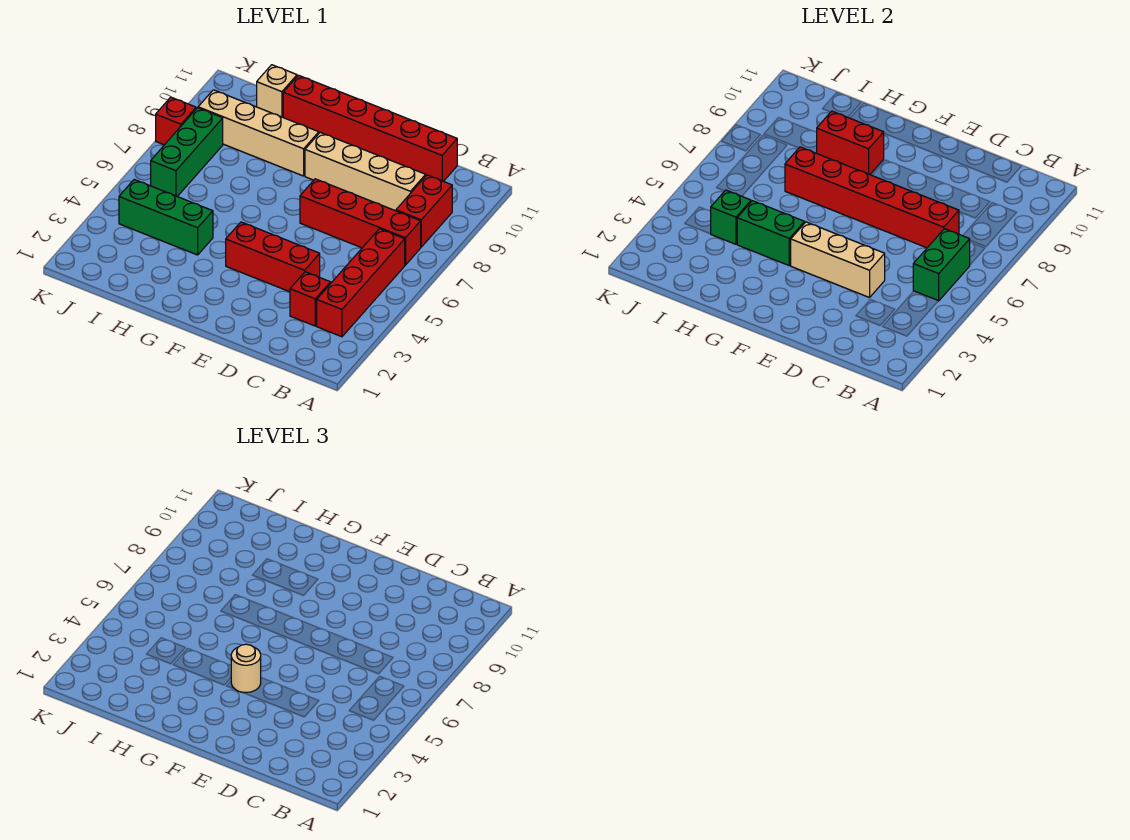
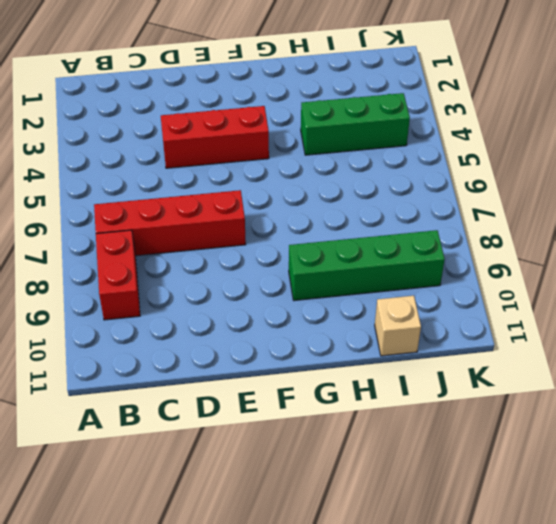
green 1x4 brick [289,230,445,301] -> tan 1x4 brick [198,90,319,176]
none -> red 1x4 brick [317,229,405,337]
none -> red 1x1 brick [290,272,331,326]
none -> tan 1x4 brick [305,132,426,211]

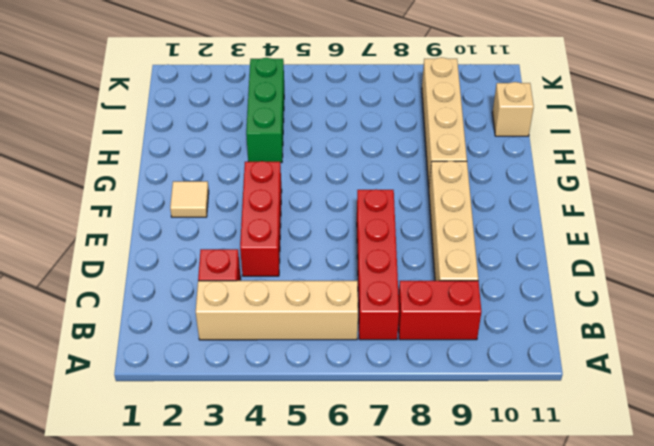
tan 1x4 brick [196,281,358,340] -> red 1x4 brick [317,229,405,337]
tan 1x1 tile [170,181,209,217] -> none
none -> red 1x6 brick [283,75,457,181]
none -> green 1x3 brick [151,108,223,196]
none -> red 1x1 brick [156,97,196,145]

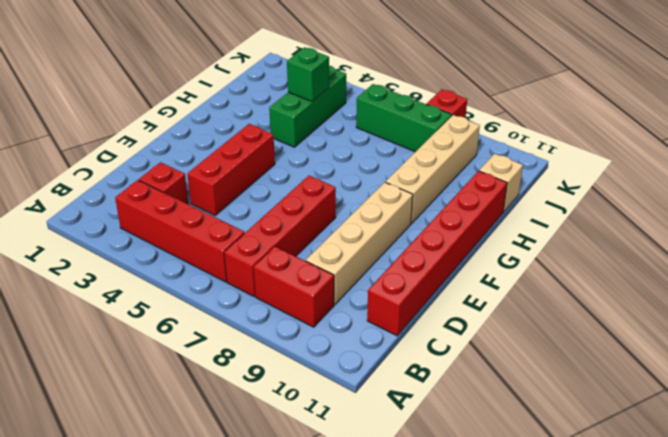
none -> green 1x2 brick [913,229,970,301]
none -> red 1x6 brick [785,147,959,248]
none -> tan 1x3 brick [791,222,885,298]

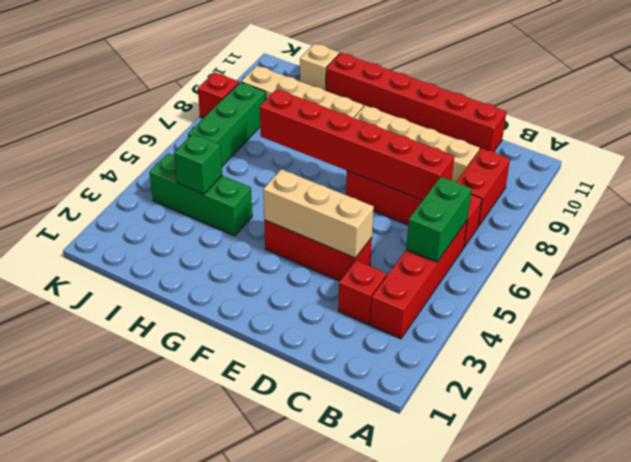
none -> green 1x2 brick [737,201,805,265]
none -> red 1x2 brick [817,111,884,175]
none -> tan 1x1 round brick [231,644,261,692]

